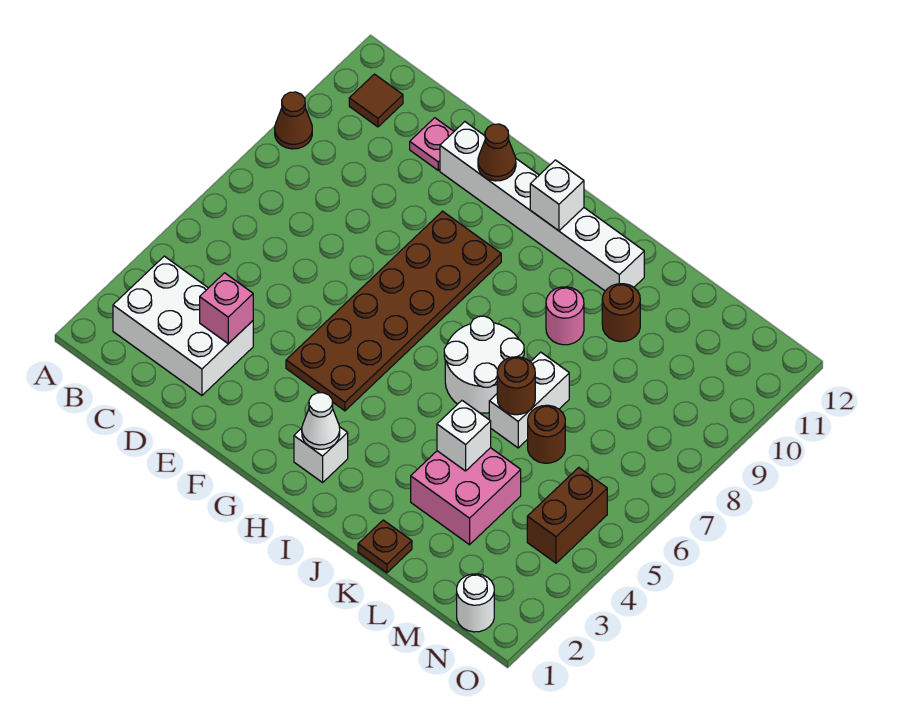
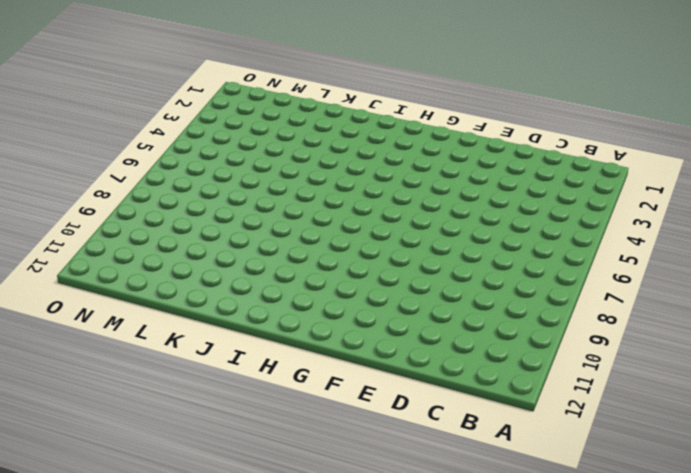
none -> brown 1x1 cone [275,92,312,149]
none -> white 2x3 brick [113,256,253,395]
none -> brown 1x1 tile [349,74,403,127]

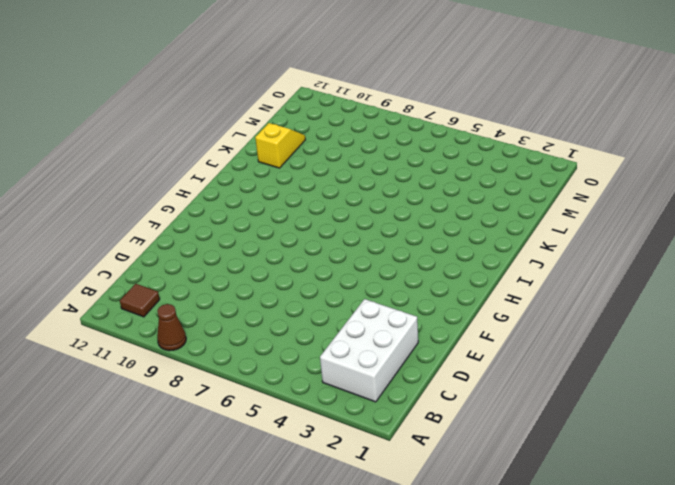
yellow 1x2 slope [255,123,305,168] -> none
none -> pink 1x1 plate [410,118,454,170]
none -> white 1x6 brick [440,122,644,291]
none -> brown 2x6 plate [286,211,501,411]

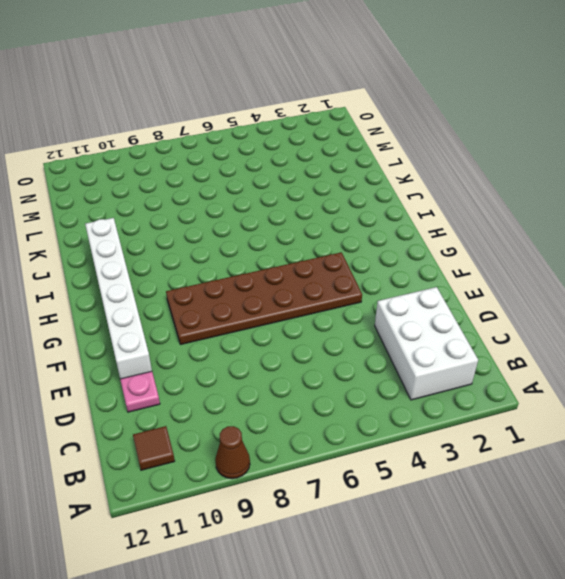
none -> white 1x1 brick [294,427,348,482]
none -> white 2x2 round brick [444,316,524,413]
none -> pink 1x1 round brick [546,287,584,345]

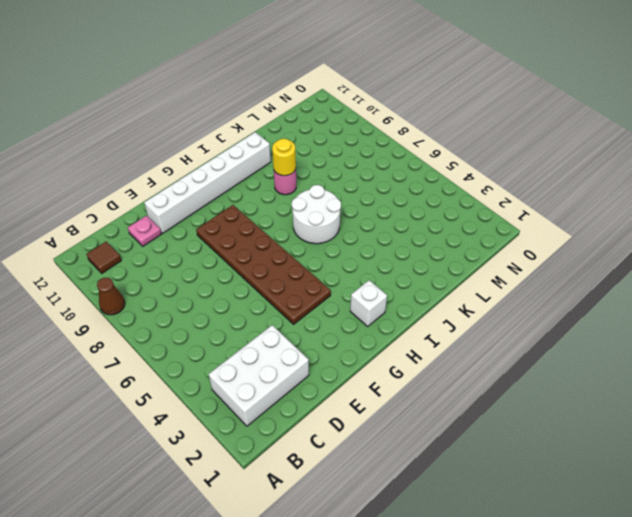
yellow 1x1 round brick [272,139,296,176] -> none
none -> brown 1x1 plate [358,520,412,573]
none -> pink 2x2 brick [411,448,521,545]
none -> white 1x2 brick [489,352,569,448]

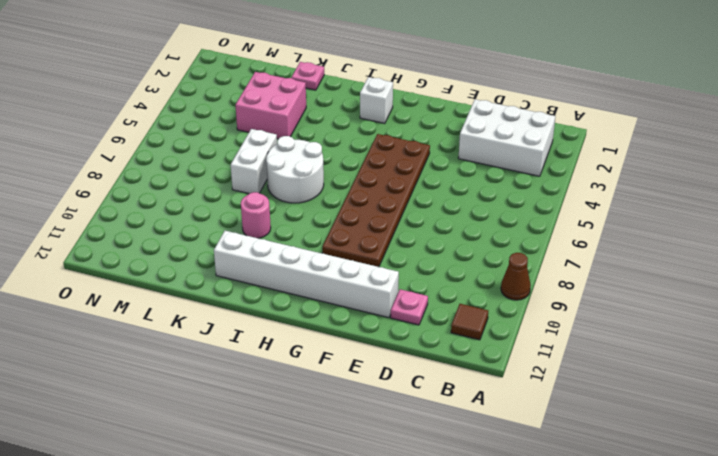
pink 1x1 plate [291,62,324,90] -> brown 1x1 plate [358,520,412,573]
none -> brown 1x1 round brick [602,284,640,342]
none -> brown 1x1 round brick [528,405,565,463]
none -> white 1x1 round brick [457,574,494,632]

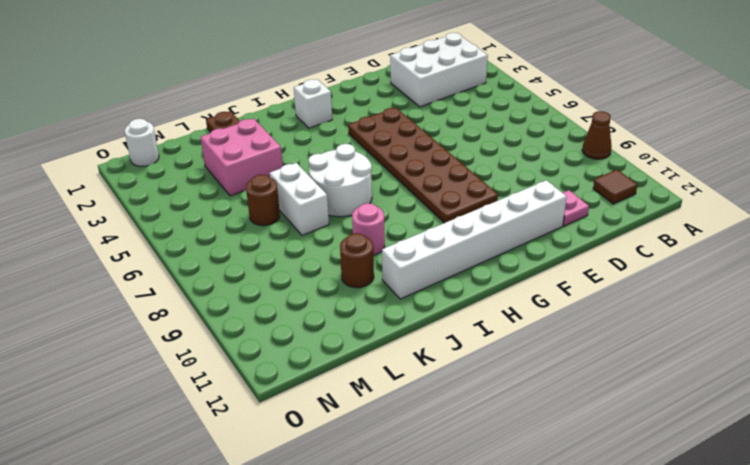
none -> brown 1x2 brick [527,468,607,563]
none -> pink 1x1 brick [200,273,253,344]
none -> brown 1x1 cone [478,124,516,181]

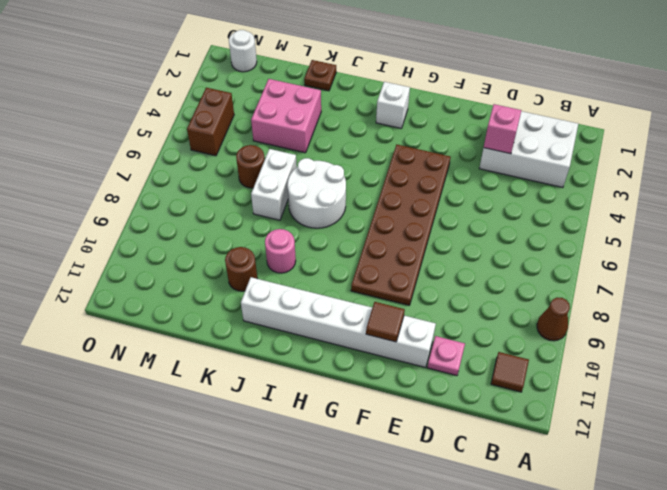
brown 1x1 tile [366,302,405,342] -> brown 1x1 cone [478,124,516,181]
none -> white 1x1 cone [302,393,340,449]
none -> white 1x1 brick [530,160,584,231]
none -> white 1x1 brick [437,401,491,471]

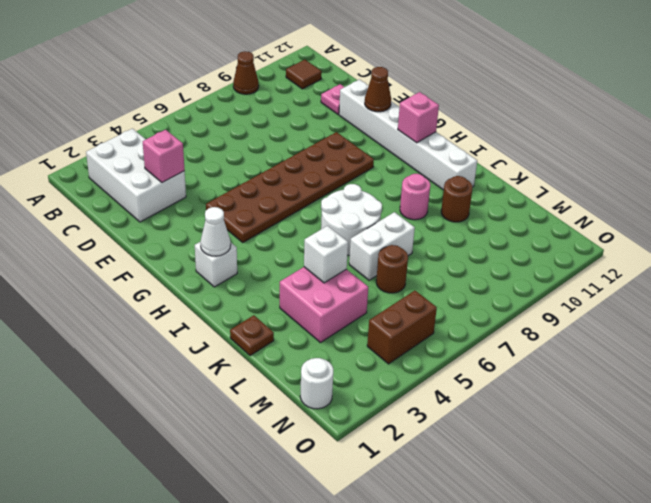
pink 1x1 brick [398,92,439,143] -> white 1x1 brick [530,160,584,231]
none -> brown 1x1 round brick [497,357,535,415]

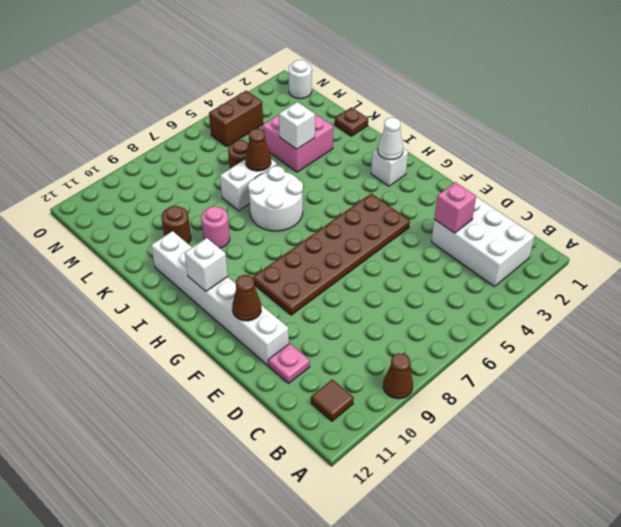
brown 1x1 cone [245,129,271,171] -> brown 1x1 round brick [497,357,535,415]

